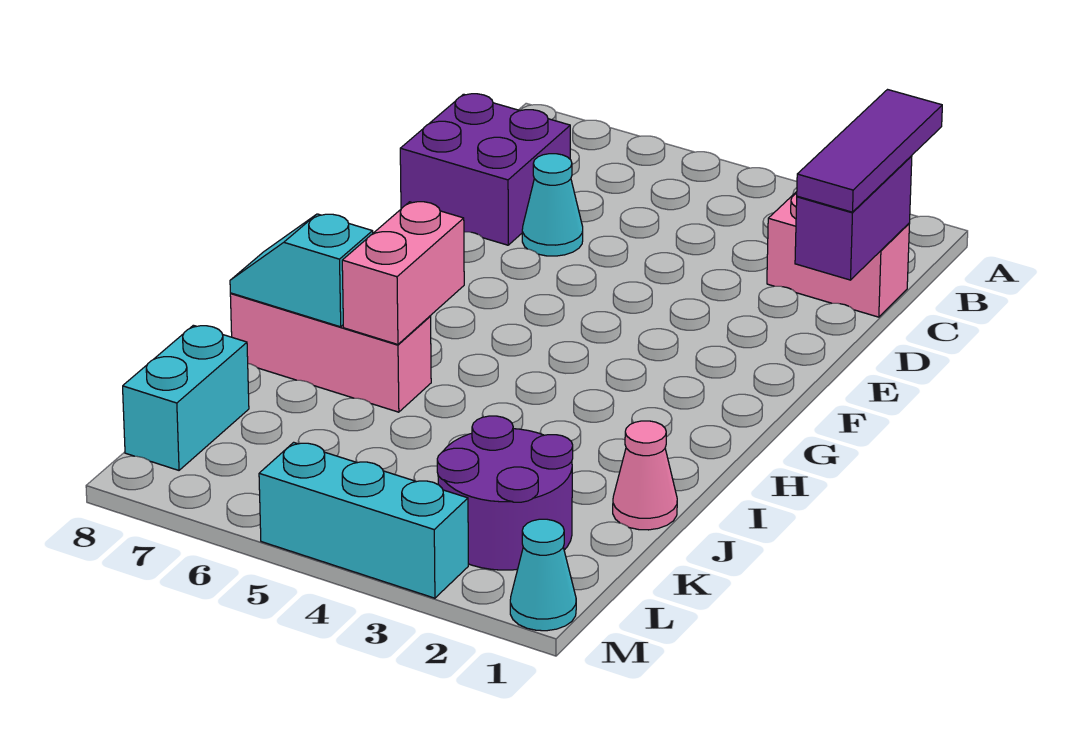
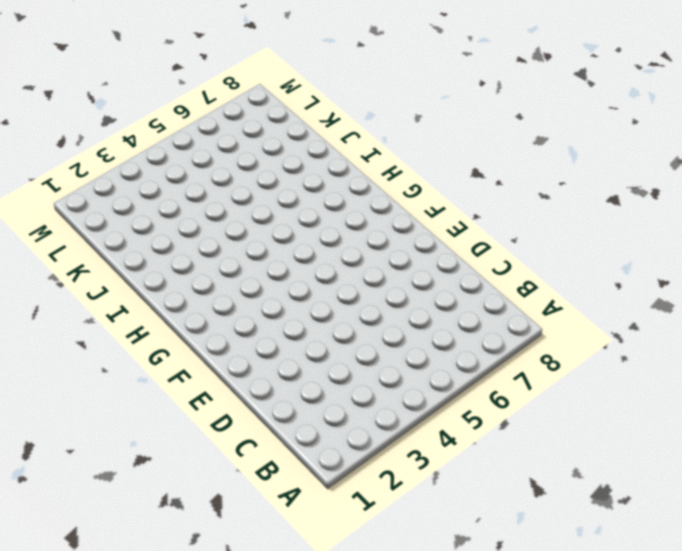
none -> pink 1x2 brick [767,192,909,317]
none -> purple 2x2 brick [400,94,570,245]
none -> cyan 1x1 cone [522,154,583,256]

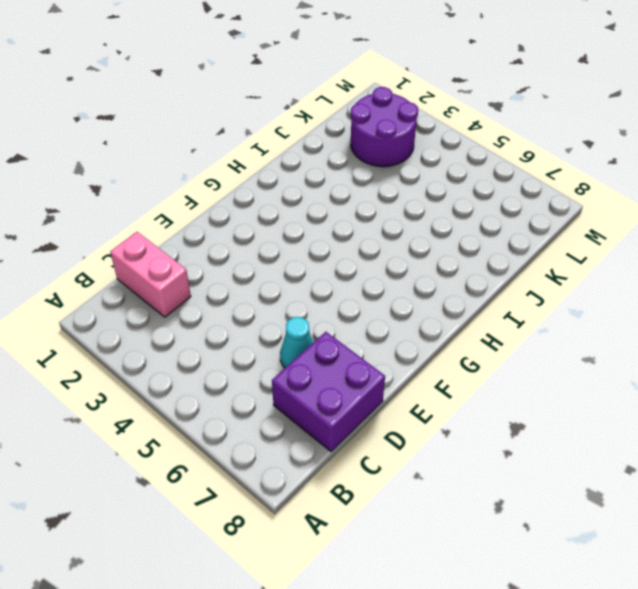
none -> pink 1x3 brick [230,293,431,412]
none -> pink 1x1 cone [613,421,677,530]
none -> cyan 1x2 brick [123,325,249,470]

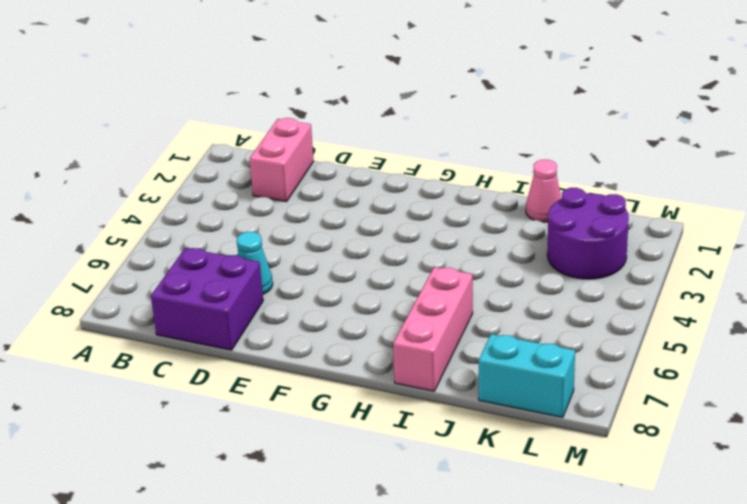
none -> cyan 1x1 cone [510,519,576,631]
none -> cyan 1x3 brick [259,442,468,598]
none -> purple 1x2 brick [795,156,912,280]

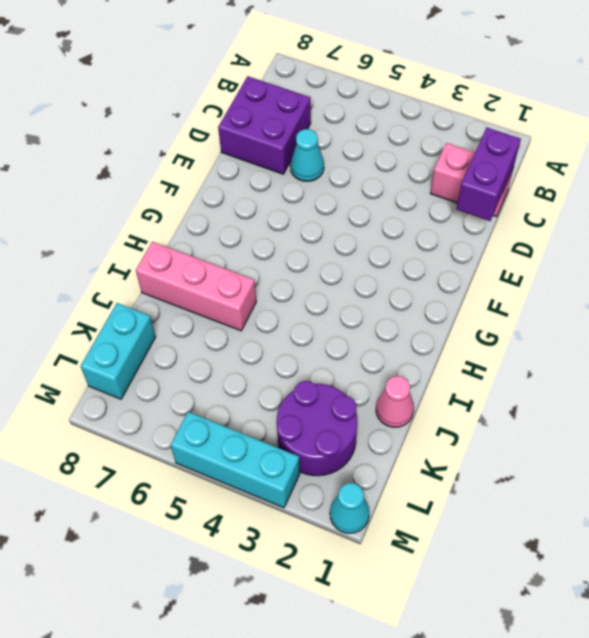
none -> pink 1x2 brick [342,202,464,344]
none -> cyan 1x2 slope [230,214,373,327]
none -> purple 1x3 tile [797,90,942,212]

